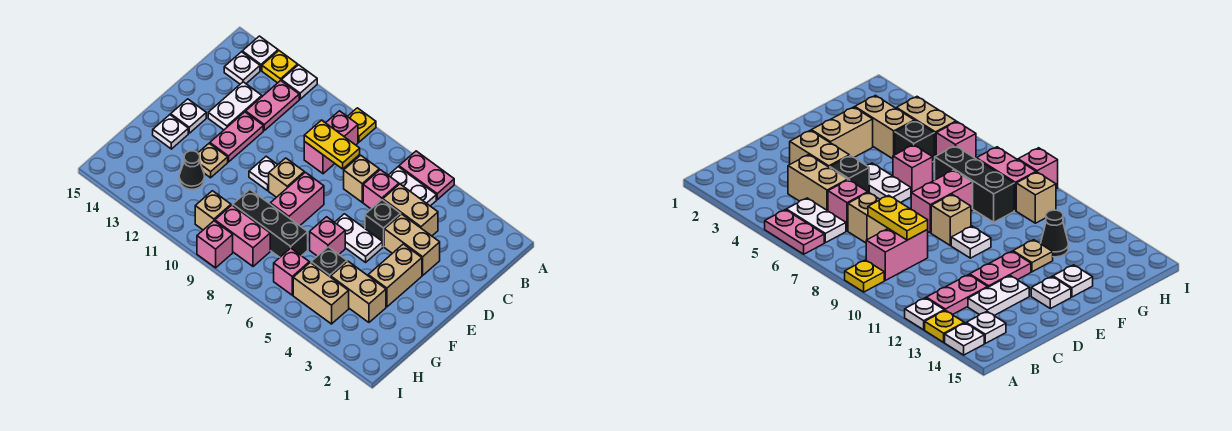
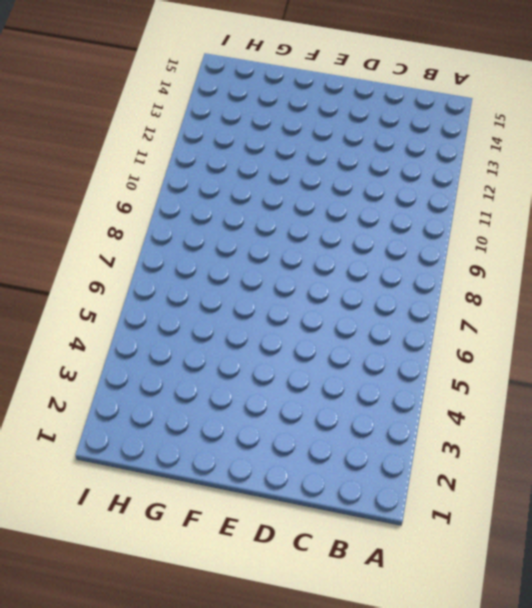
none -> pink 1x2 plate [399,151,454,200]
none -> yellow 1x1 plate [347,108,376,142]
none -> white 1x1 plate [282,65,317,99]
none -> yellow 1x1 plate [262,51,298,83]

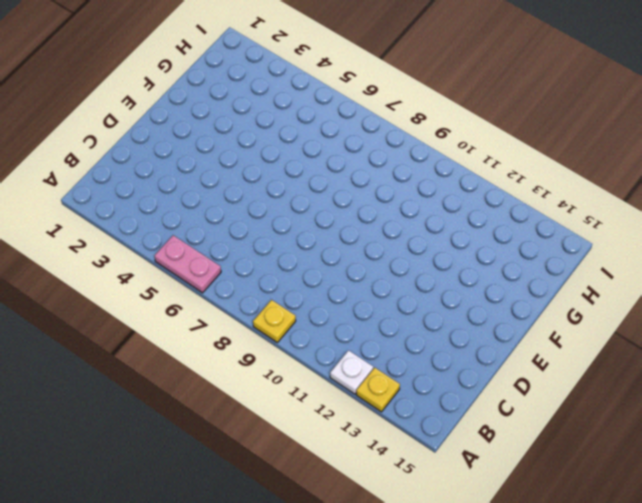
none -> white 1x1 plate [242,36,278,70]
none -> white 1x2 plate [388,167,436,206]
none -> pink 1x2 brick [304,111,358,174]
none -> pink 1x2 plate [246,81,299,130]

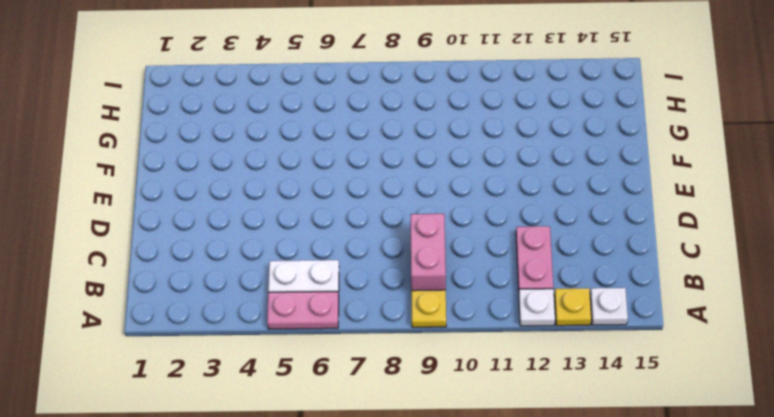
none -> white 1x1 plate [224,52,260,84]
none -> tan 1x2 brick [383,184,438,236]
none -> pink 1x1 brick [363,170,399,209]
none -> tan 1x1 brick [344,155,379,202]

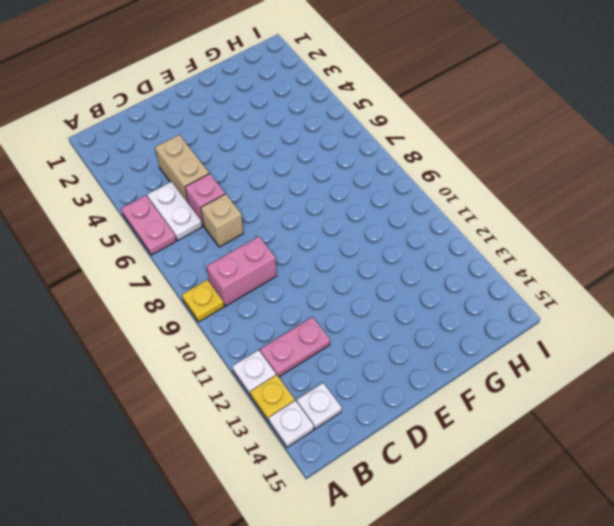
none -> white 1x2 plate [208,82,262,130]
none -> tan 1x2 brick [384,214,440,275]
none -> black 1x1 brick [365,200,401,247]
none -> pink 1x2 plate [210,112,263,162]

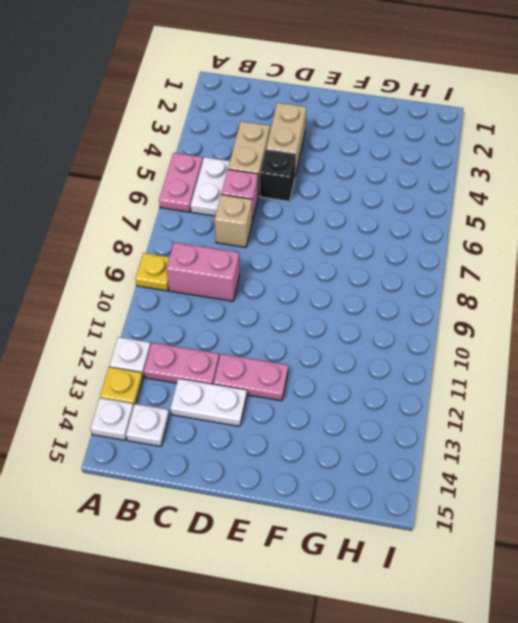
none -> tan 1x2 brick [368,244,422,307]
none -> white 1x2 plate [335,214,383,262]
none -> pink 1x2 brick [270,172,324,226]
none -> tan 1x1 brick [269,158,304,197]

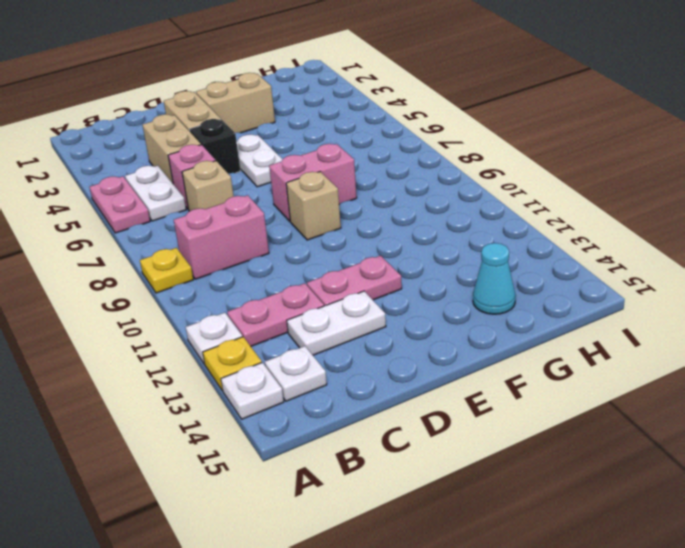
cyan 1x1 cone [473,243,516,314] -> none
none -> white 1x1 plate [249,156,277,191]
none -> white 1x1 plate [171,99,206,133]
none -> pink 1x1 brick [310,217,345,256]
none -> tan 1x1 plate [198,144,228,178]

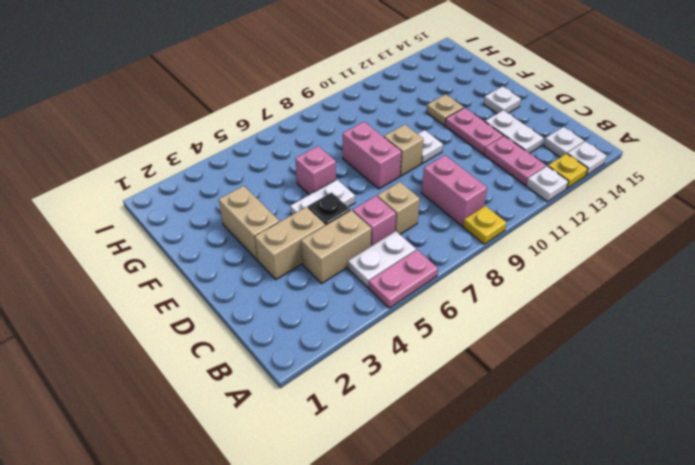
none -> white 1x1 plate [153,115,188,149]
none -> tan 1x2 brick [331,261,386,322]
none -> black 1x1 brick [311,247,347,277]
none -> black 1x3 brick [233,190,308,257]

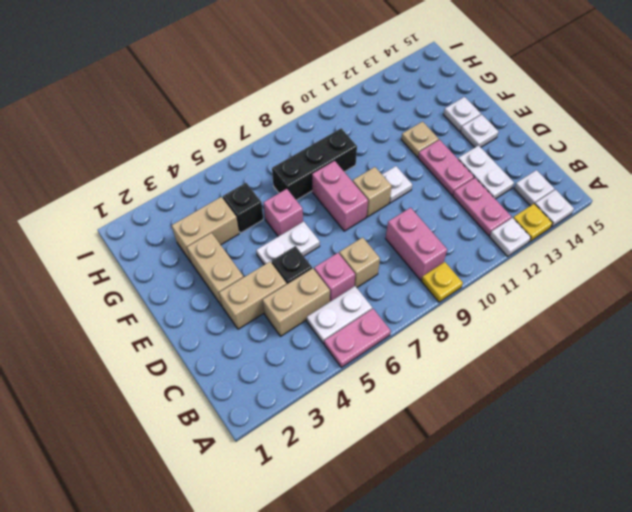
none -> black 1x1 cone [179,151,204,189]
none -> tan 1x2 brick [293,262,349,324]
none -> pink 1x1 brick [274,248,309,295]
none -> pink 1x2 brick [215,205,270,266]

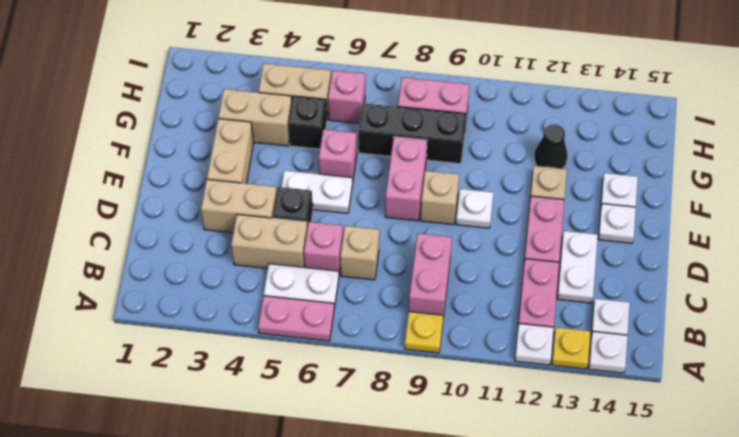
none -> tan 1x1 brick [195,191,231,230]
none -> pink 1x1 brick [197,221,233,268]
none -> yellow 1x2 plate [304,120,360,169]

